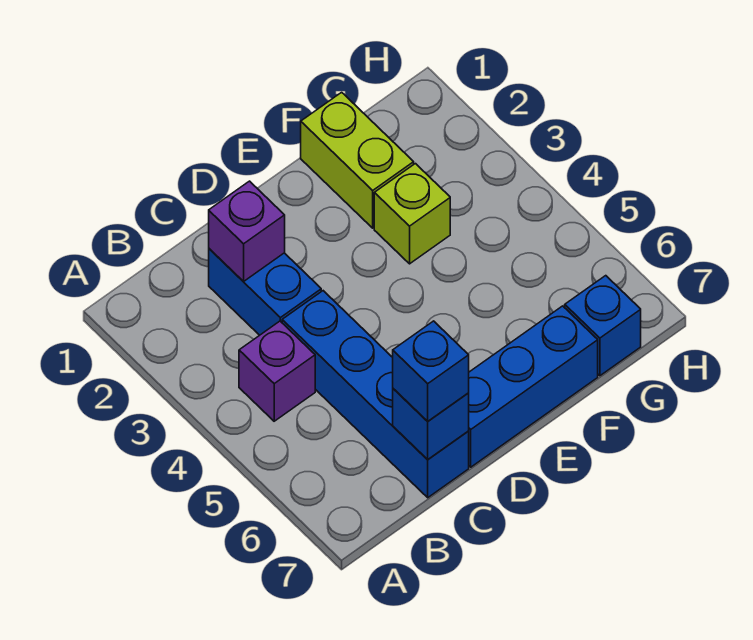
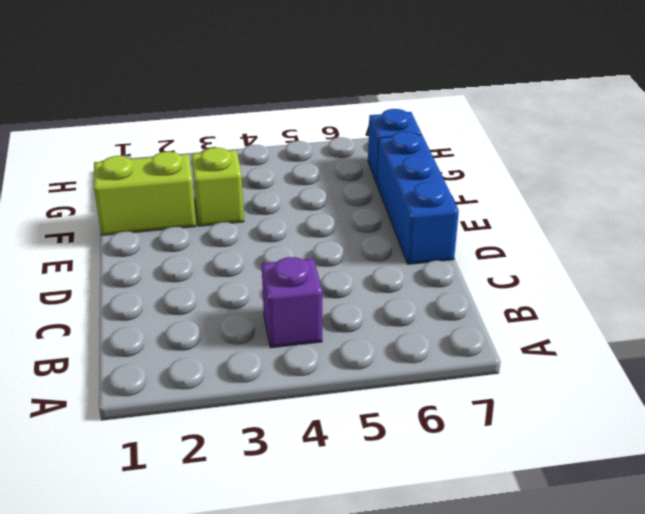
none -> blue 1x2 brick [209,249,321,335]
none -> blue 1x4 brick [282,291,469,498]

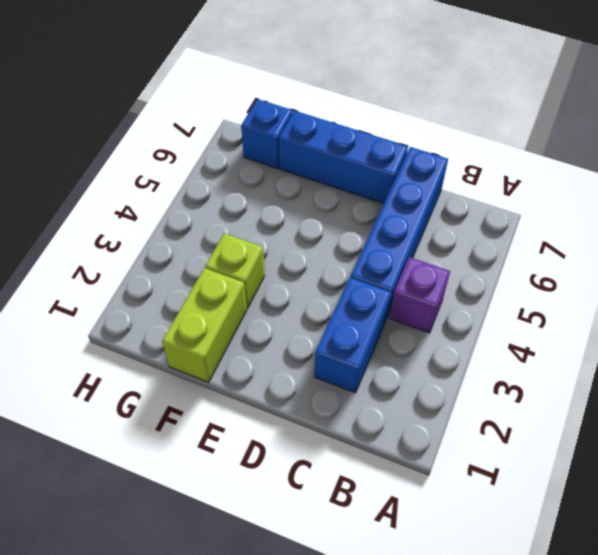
none -> purple 1x1 brick [209,181,285,282]
none -> blue 1x1 brick [393,389,469,460]

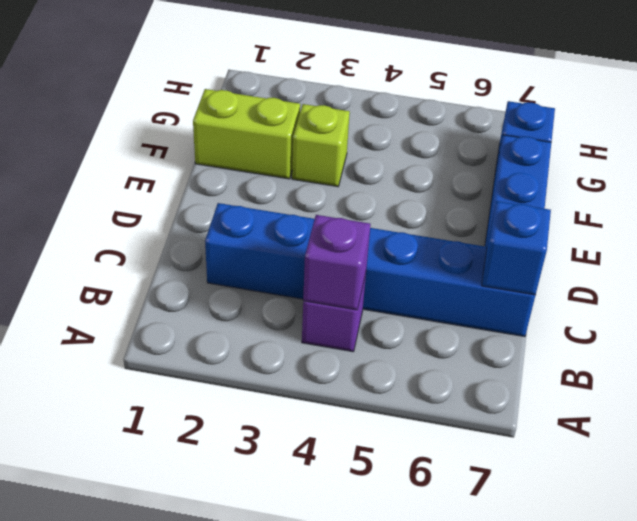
purple 1x1 brick [303,215,371,310] -> purple 1x1 brick moved to [209,181,285,282]
none -> blue 1x1 brick [393,321,469,421]

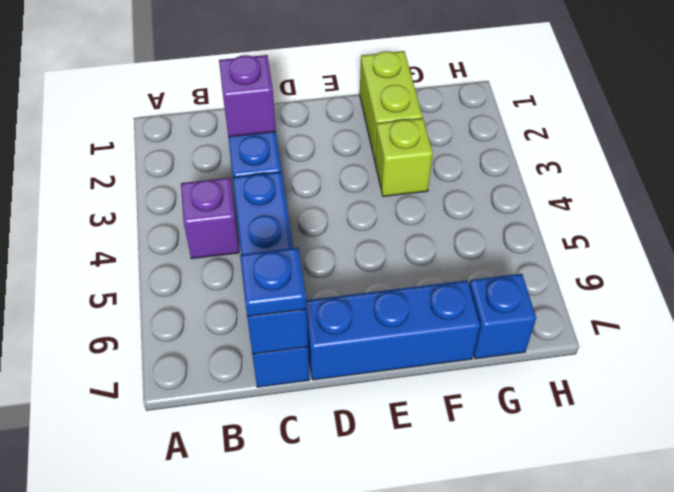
blue 1x1 plate [240,248,307,317] -> blue 1x1 brick [393,321,469,421]

